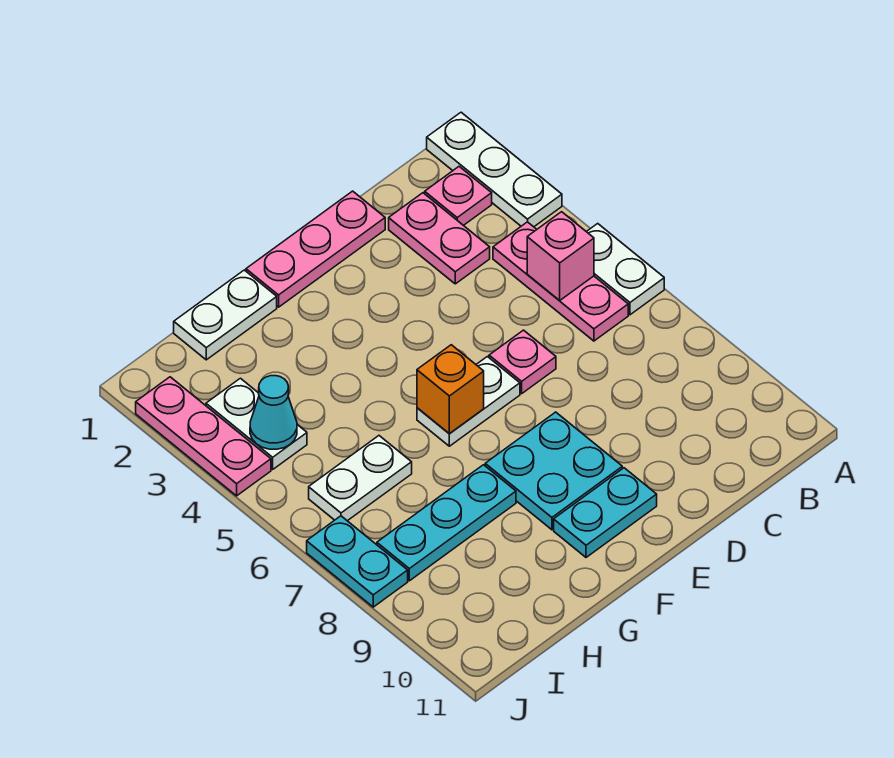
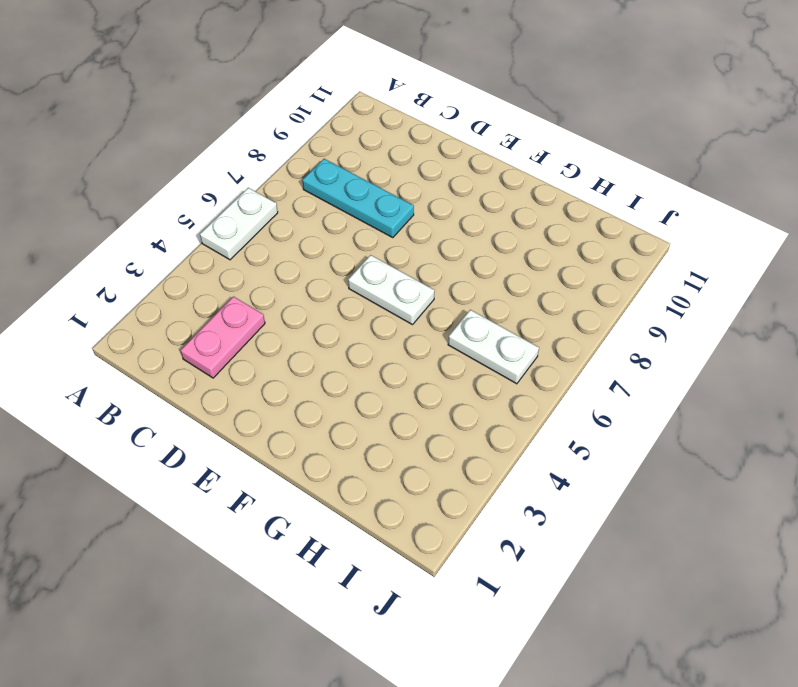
cyan 1x3 plate [302,159,414,238] -> cyan 1x3 plate moved to [377,465,516,581]
none -> white 1x3 plate [427,112,562,227]
none -> pink 1x1 plate [425,167,492,225]
none -> pink 1x3 plate [493,222,628,341]

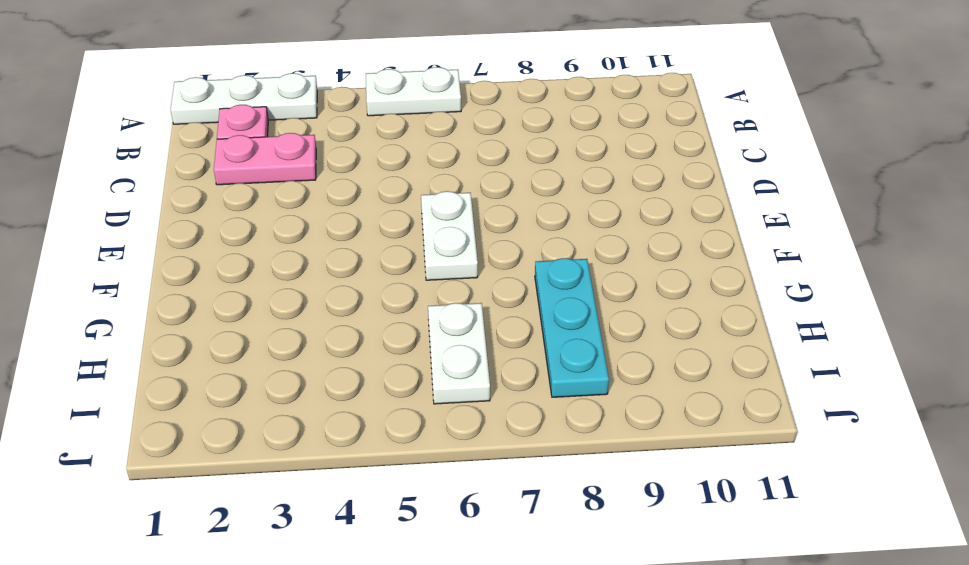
none -> pink 1x3 plate [493,222,628,341]
none -> pink 1x3 plate [246,191,385,307]
none -> pink 1x1 plate [489,330,556,394]

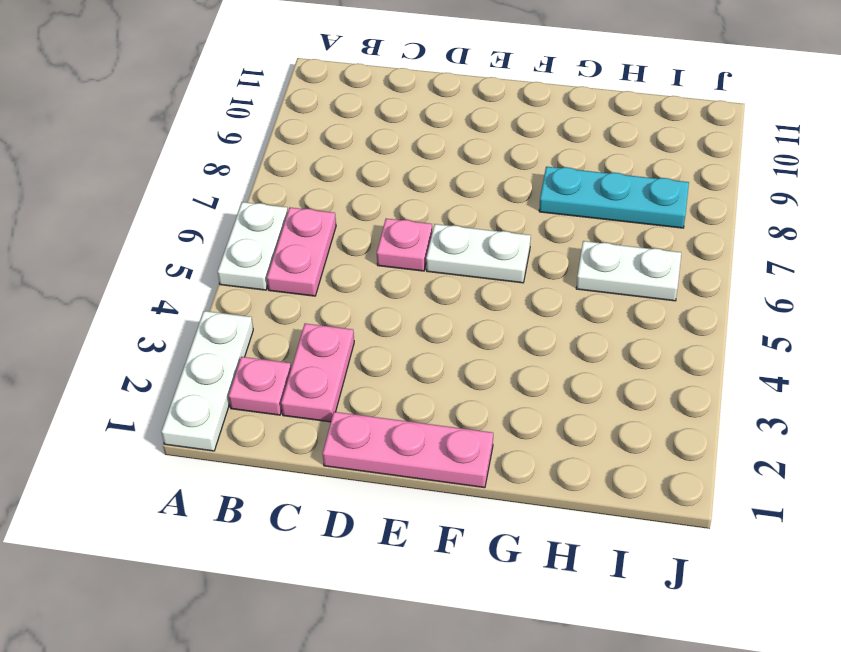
pink 1x2 plate [267,208,336,296] -> pink 1x3 plate [493,222,628,341]
none -> cyan 2x2 plate [485,412,622,530]
none -> cyan 1x2 plate [554,468,657,557]
none -> white 1x2 plate [174,270,277,360]

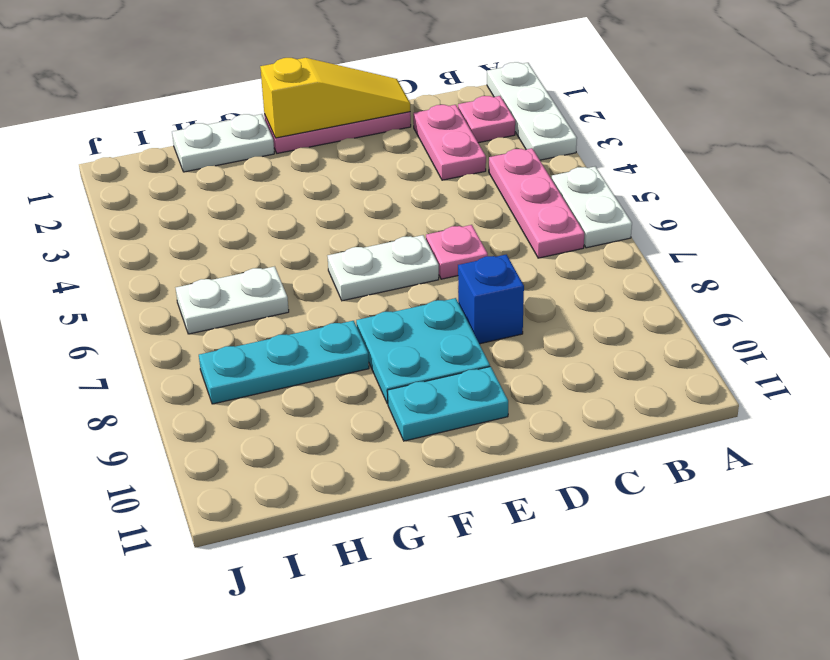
yellow 1x3 slope [260,58,410,138] -> none
blue 1x1 brick [458,255,524,344] -> none
none -> white 1x2 plate [206,378,307,469]
none -> pink 1x3 plate [136,377,271,496]
none -> cyan 1x2 plate [307,516,408,607]

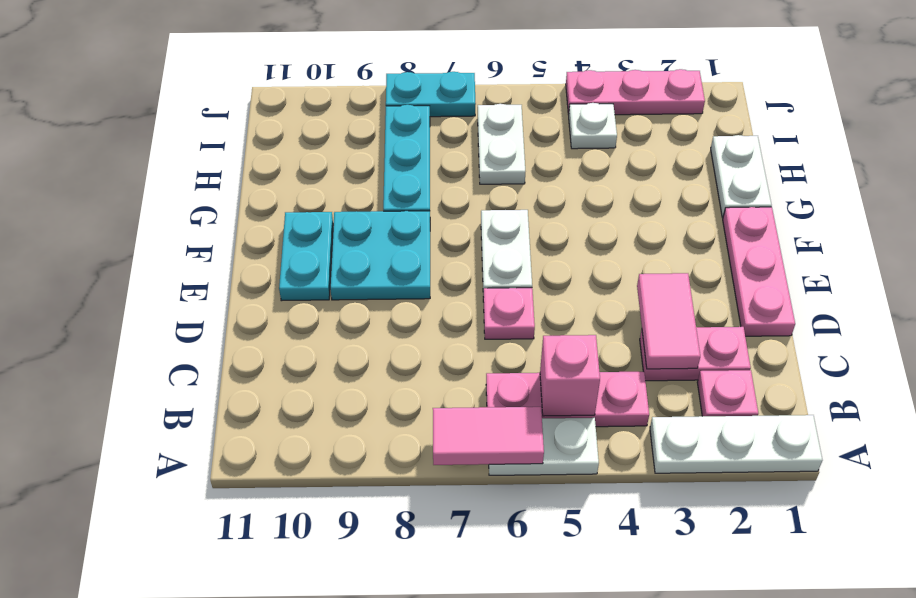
pink 1x2 tile [433,407,544,465] -> none
pink 1x2 tile [637,273,700,369] -> none
white 1x1 plate [568,103,617,149] -> white 1x2 plate [206,378,307,469]
none -> orange 1x1 brick [417,345,484,434]
none -> cyan 1x1 cone [250,376,297,449]

